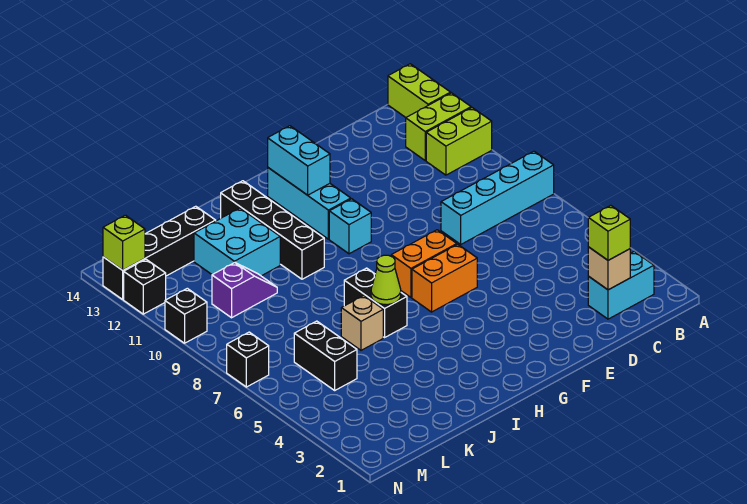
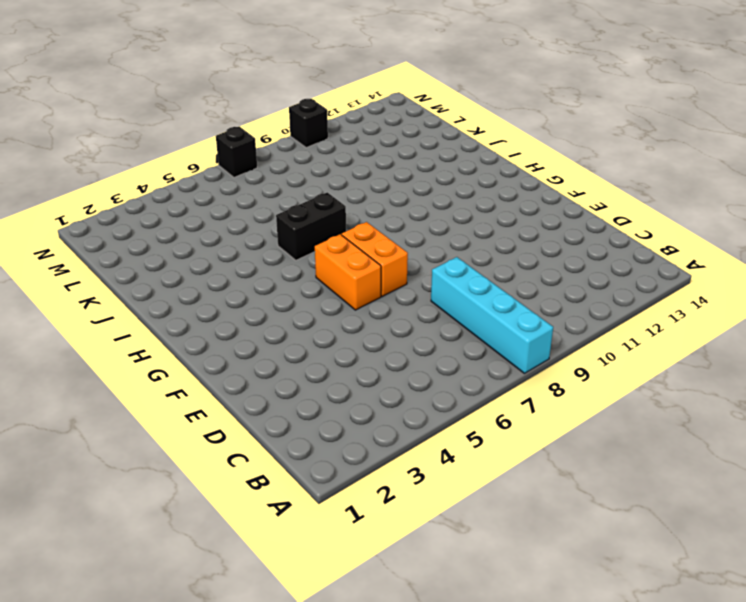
none -> lime 1x2 brick [426,108,492,175]
none -> lime 1x2 brick [406,93,471,160]
none -> lime 1x2 brick [388,64,451,117]

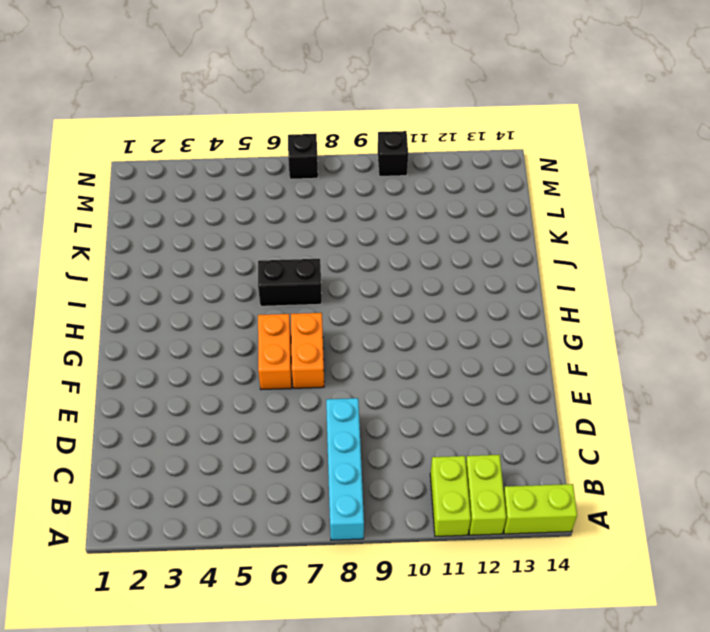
none -> cyan 1x2 brick [588,251,654,319]
none -> cyan 1x1 brick [329,199,371,254]
none -> cyan 1x3 brick [268,168,351,239]

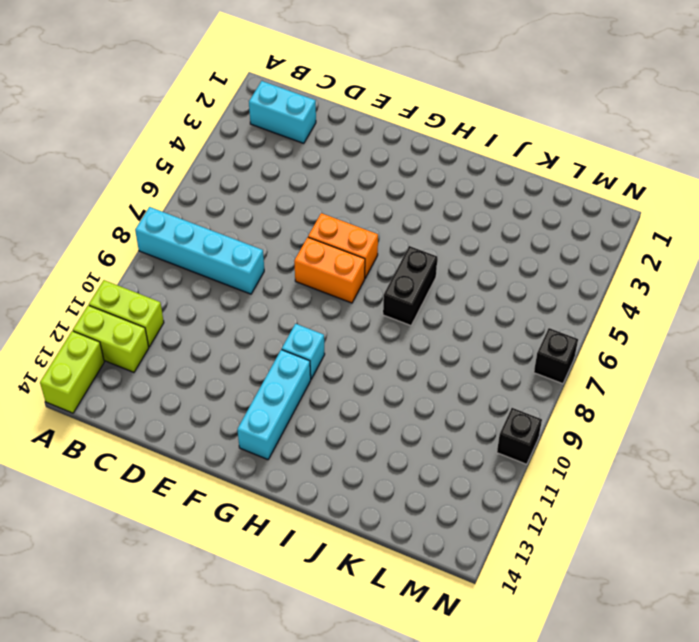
none -> black 1x4 brick [221,181,324,279]
none -> tan 1x1 brick [341,296,383,350]
none -> cyan 2x2 brick [194,208,280,276]

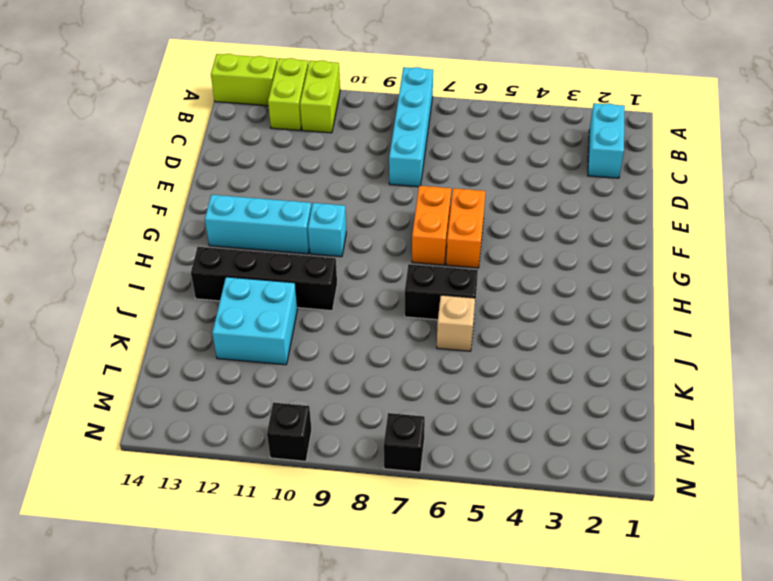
none -> purple 1x2 slope [212,262,277,318]
none -> black 1x4 brick [103,206,216,299]
none -> black 1x2 brick [294,321,357,390]

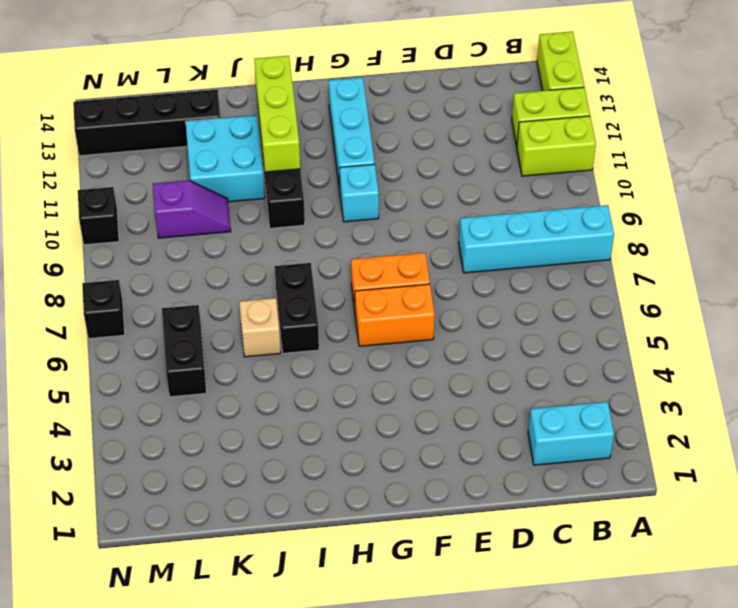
lime 1x3 brick [254,56,300,172] -> none
none -> black 1x1 brick [124,259,166,314]
none -> tan 1x1 brick [588,247,631,290]
none -> cyan 1x2 brick [268,126,330,195]

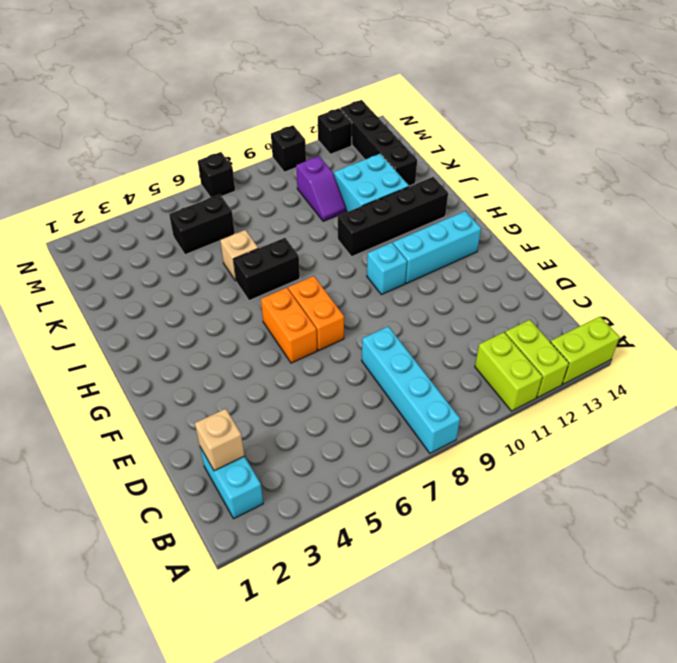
none -> cyan 1x2 brick [268,126,330,195]
none -> lime 1x1 cone [371,255,401,305]
none -> lime 1x1 brick [103,215,145,270]

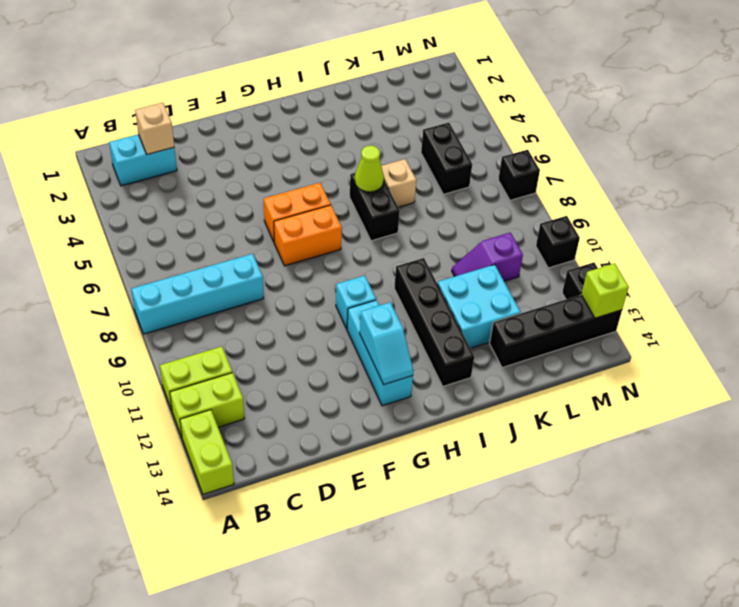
cyan 1x2 slope [360,302,414,385] -> cyan 1x2 brick [268,126,330,195]
none -> lime 1x1 brick [588,205,630,260]

